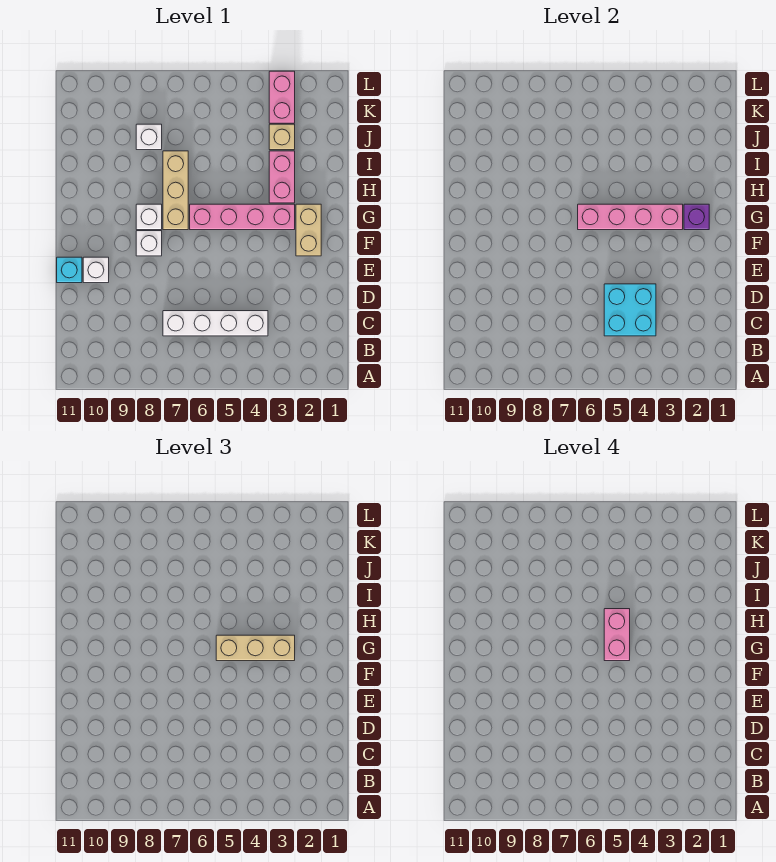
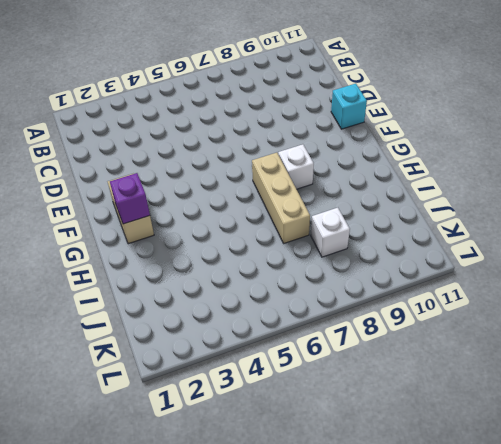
none -> white 1x4 brick [163,311,268,336]
none -> white 1x1 brick [83,257,109,283]
none -> white 1x1 brick [136,231,162,256]

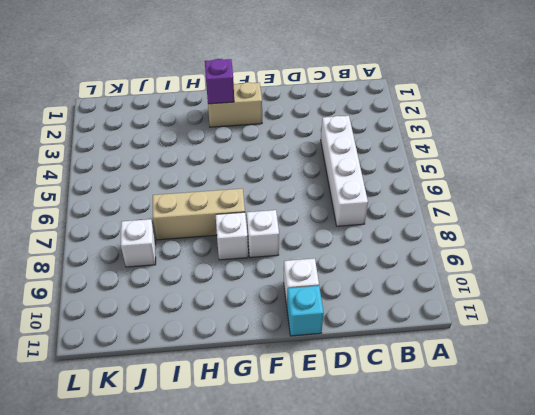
none -> pink 1x4 brick [190,204,295,230]
none -> pink 1x2 brick [269,151,295,203]
none -> tan 1x1 brick [269,124,295,150]

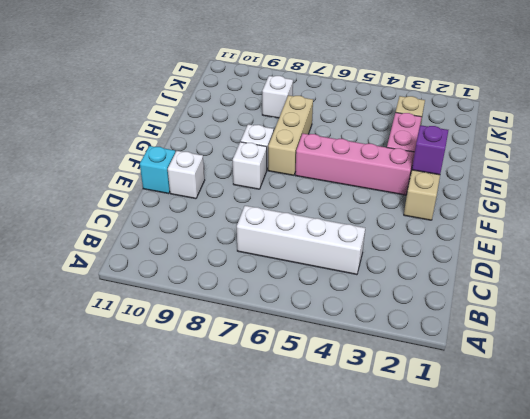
none -> pink 1x2 brick [269,71,295,123]
none -> cyan 2x2 brick [604,284,656,336]
none -> pink 1x4 brick [578,204,683,230]

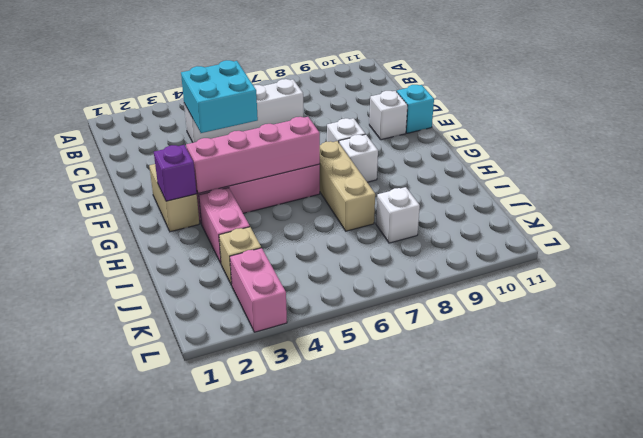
none -> tan 1x3 brick [216,635,295,661]
none -> pink 1x2 brick [604,609,630,661]

